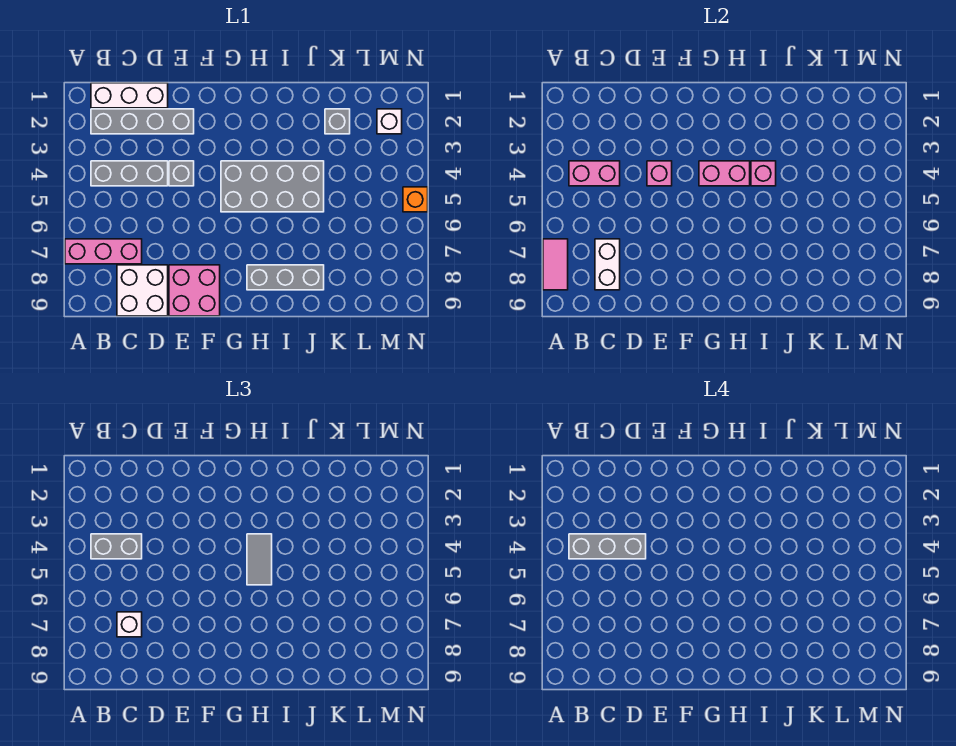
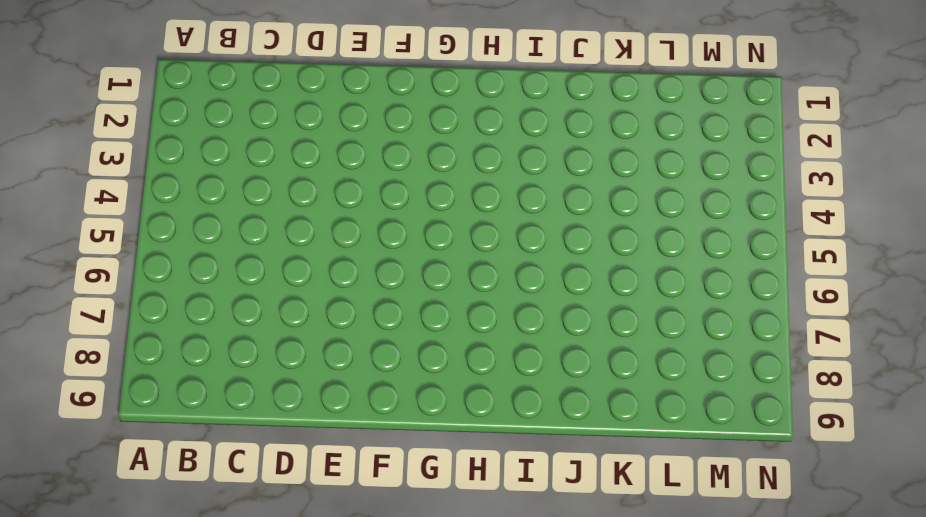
none -> pink 1x3 brick [65,239,142,264]
none -> white 1x3 brick [91,83,168,108]
none -> grey 1x4 brick [91,109,194,134]

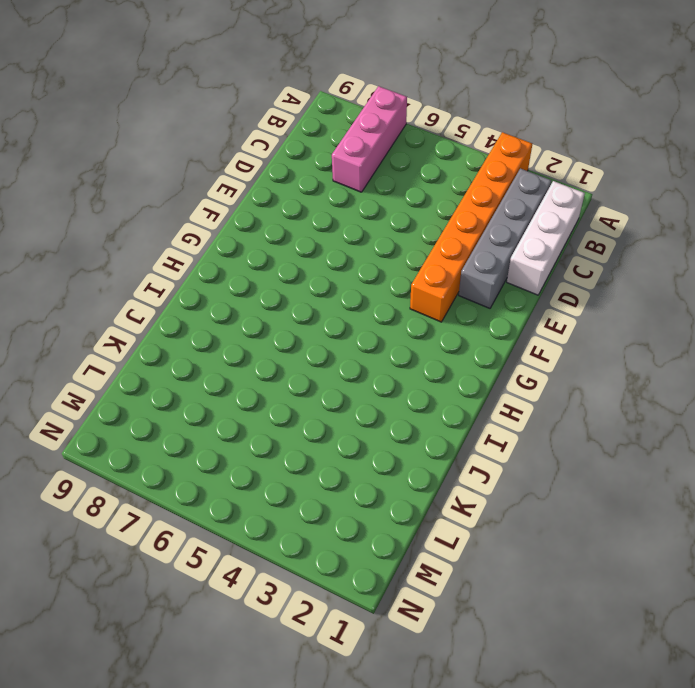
orange 1x6 brick [410,132,532,322] -> none
none -> grey 1x3 brick [91,161,168,186]
none -> white 2x2 brick [117,265,168,316]
none -> grey 1x1 brick [169,161,194,186]

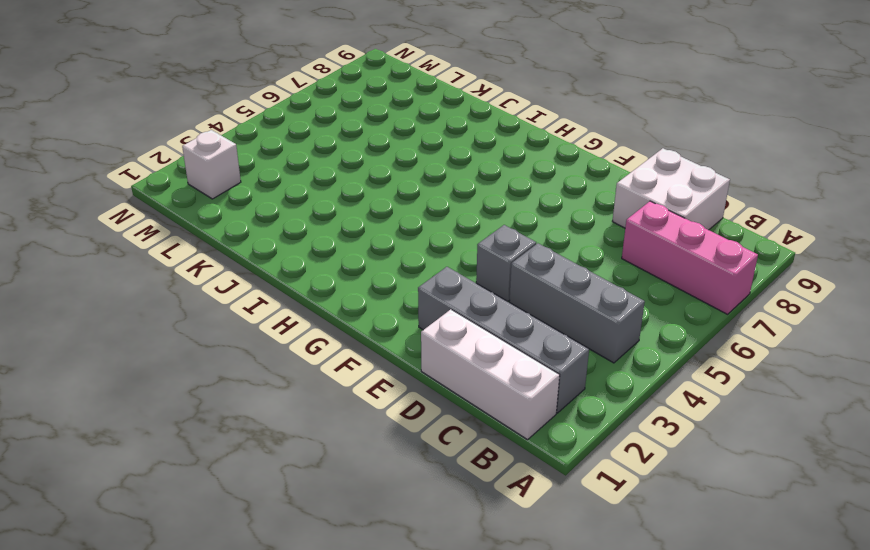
none -> pink 2x2 brick [169,265,220,316]
none -> grey 2x4 brick [221,161,324,212]
none -> grey 1x3 brick [247,265,324,290]

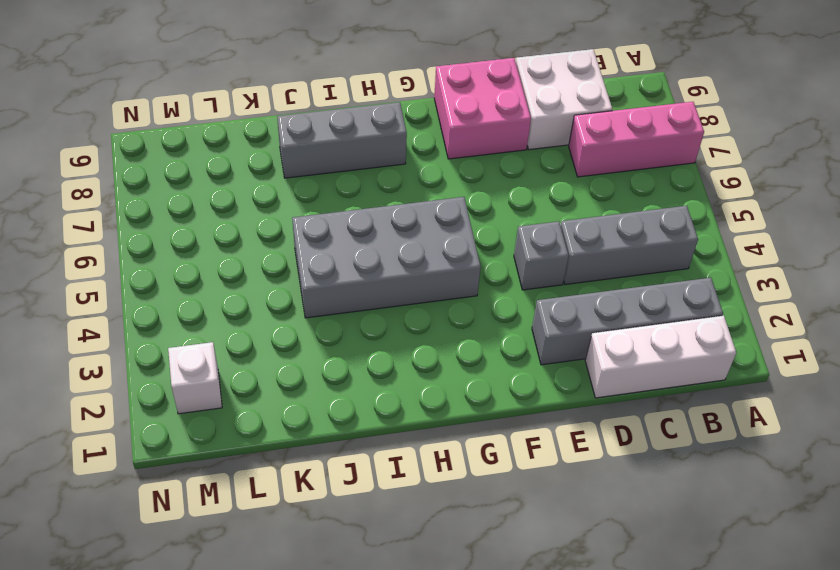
none -> grey 1x1 brick [325,109,350,134]
none -> orange 1x1 brick [403,187,428,212]
none -> pink 1x2 tile [543,239,568,290]

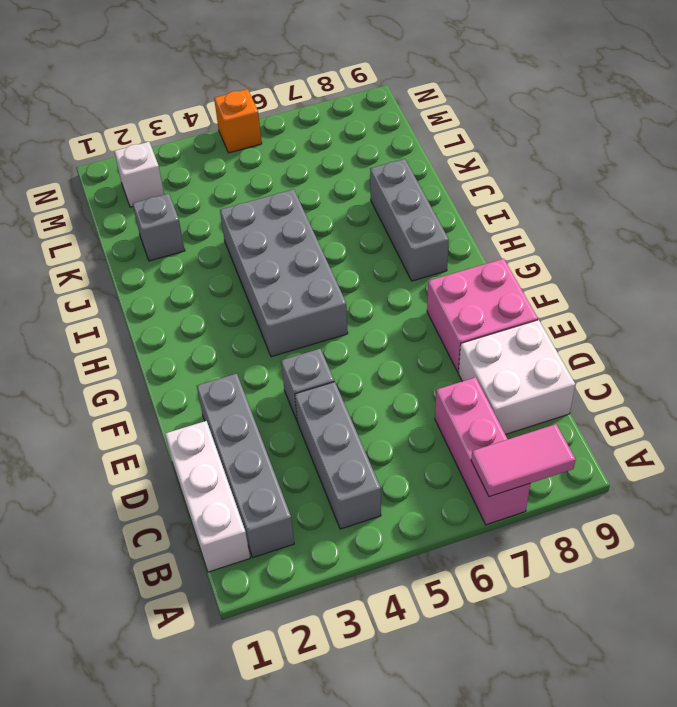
none -> pink 1x2 brick [569,161,620,186]
none -> white 1x2 brick [595,239,620,290]
none -> pink 1x1 brick [647,161,672,186]

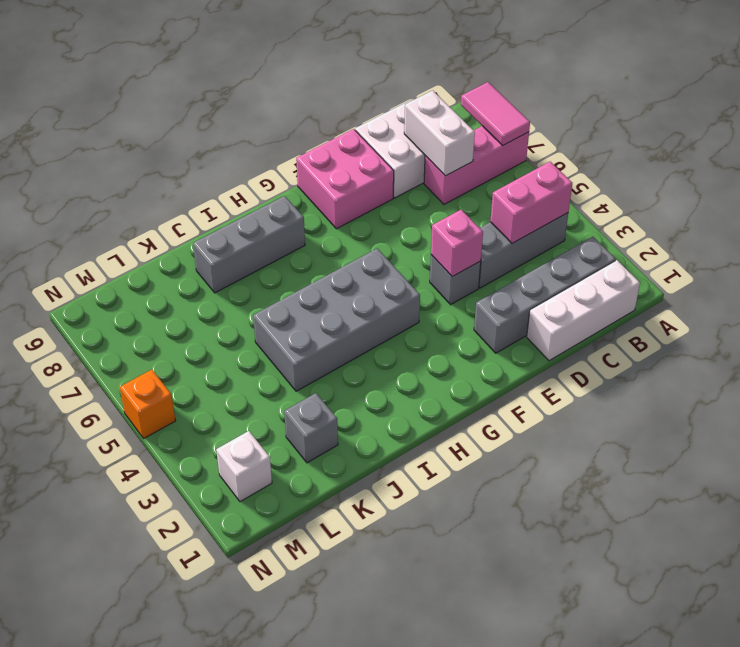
none -> pink 1x2 brick [699,161,750,186]
none -> pink 1x1 brick [751,161,776,186]
none -> grey 1x2 brick [91,534,142,559]

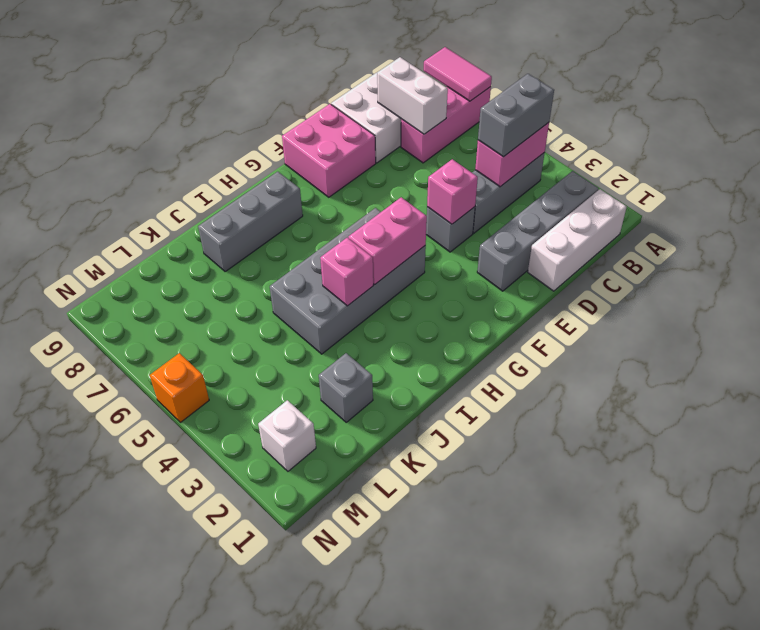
none -> white 1x1 brick [117,612,142,637]
none -> grey 1x2 tile [247,534,272,585]
none -> grey 1x3 brick [569,534,646,559]

